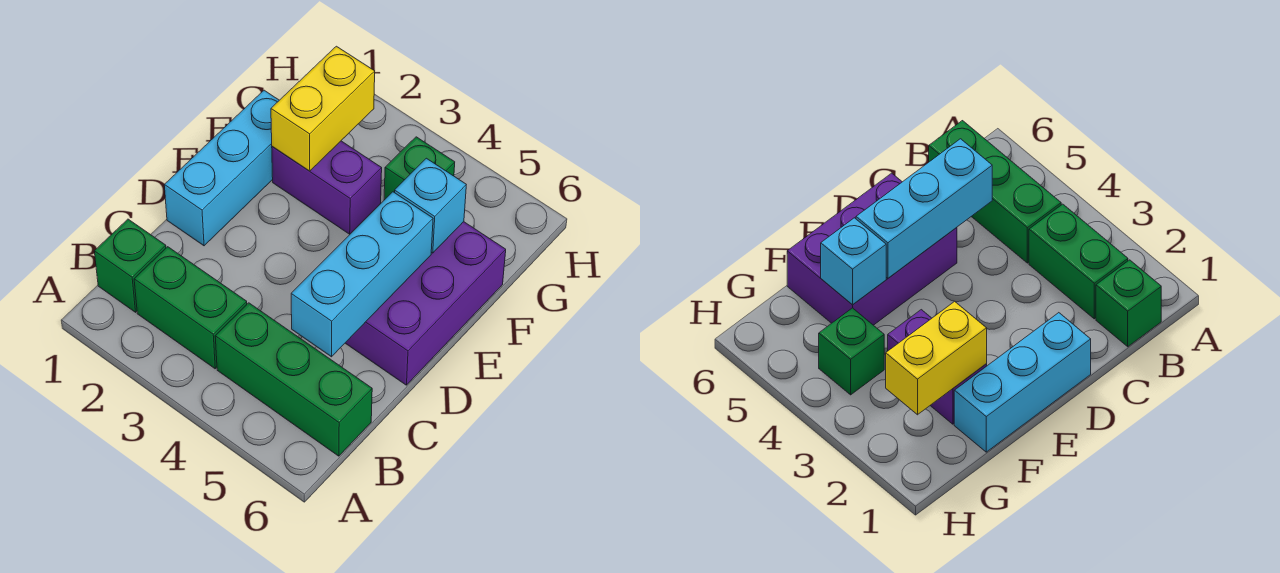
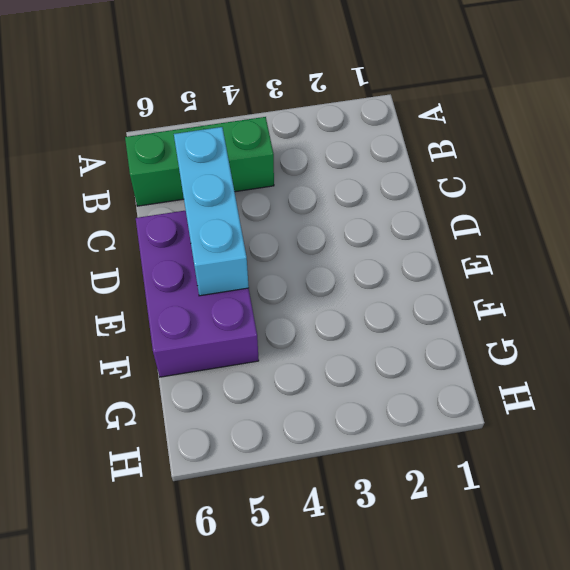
none -> green 1x1 brick [94,219,166,312]
none -> green 1x2 brick [134,247,247,369]

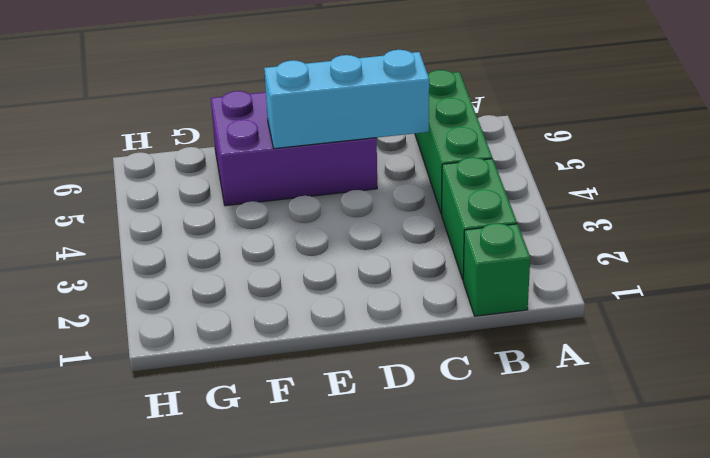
none -> cyan 1x3 brick [164,90,279,246]
none -> purple 1x2 brick [272,141,382,234]

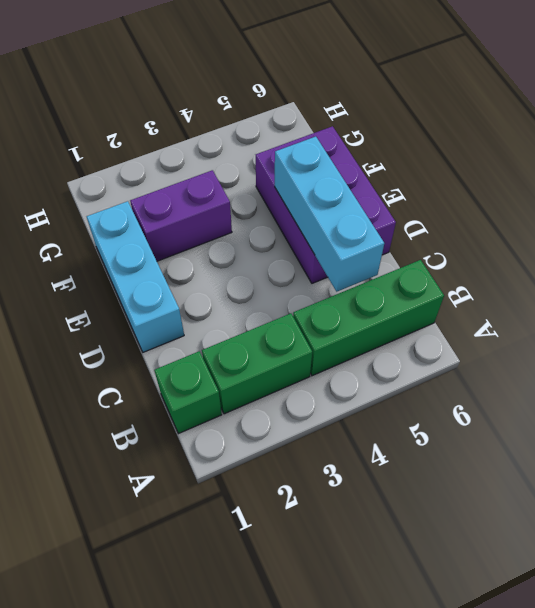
none -> green 1x1 brick [384,137,455,200]
none -> yellow 1x2 brick [271,46,375,171]

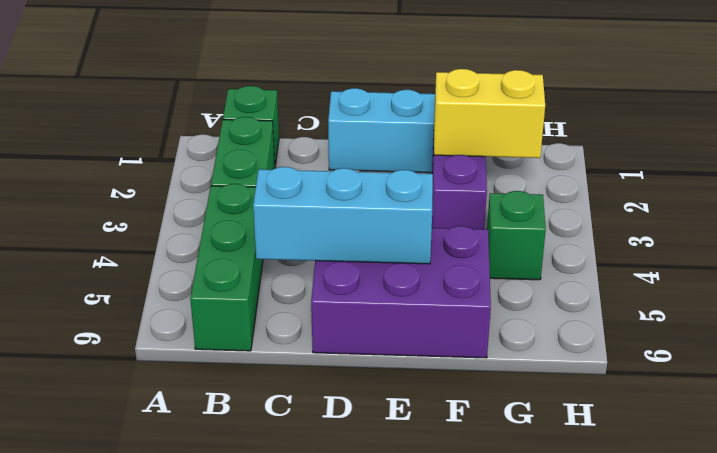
none -> cyan 1x1 brick [394,158,466,253]

